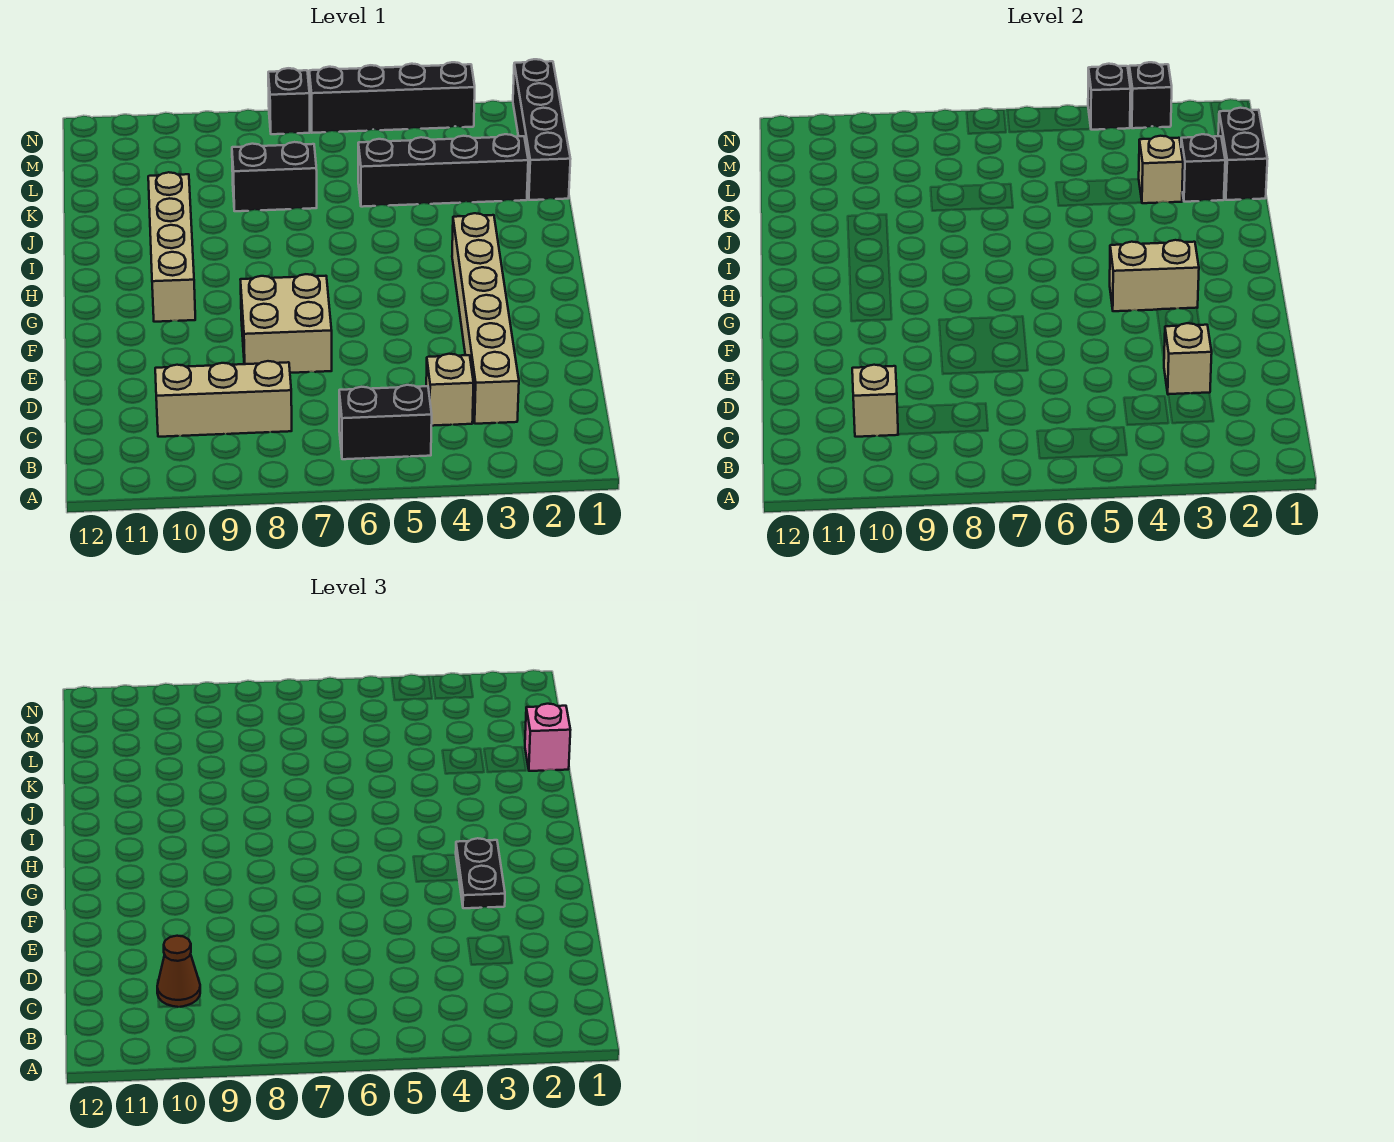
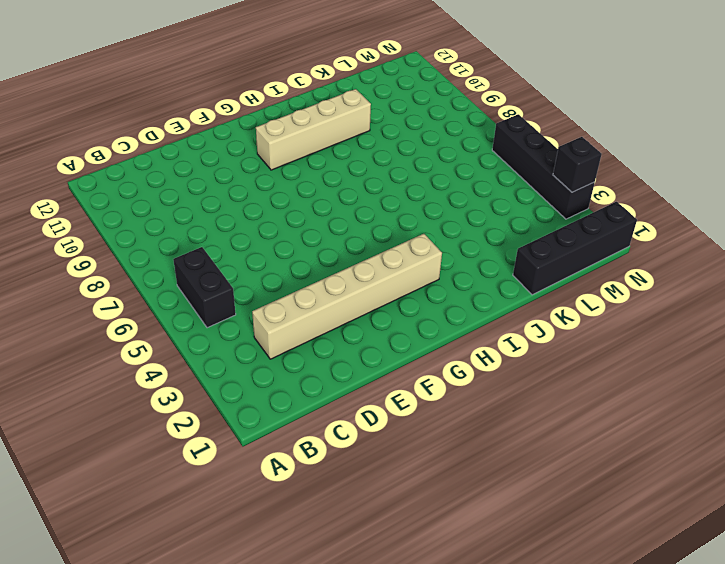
none -> tan 1x1 brick [426,354,474,426]
none -> tan 1x3 brick [155,361,292,437]
none -> tan 2x2 brick [240,274,332,373]

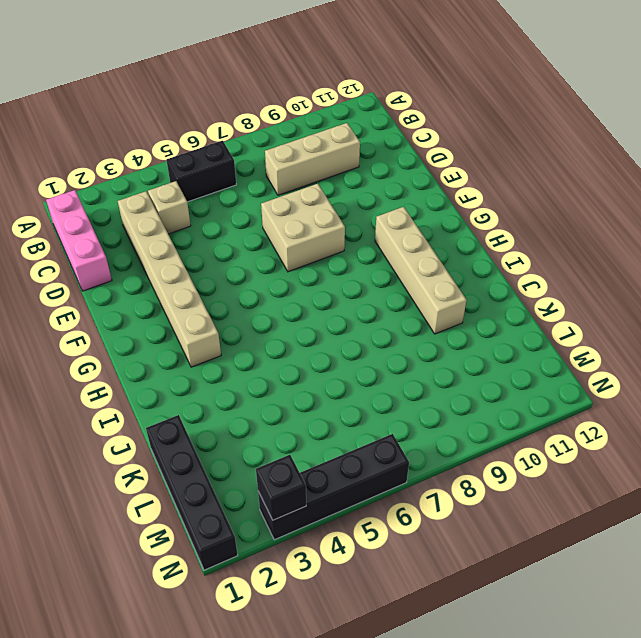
pink 1x3 brick [46,190,112,291] -> none
none -> black 1x4 brick [358,134,528,207]
none -> black 1x2 brick [232,142,317,211]
none -> black 1x1 brick [268,68,310,134]

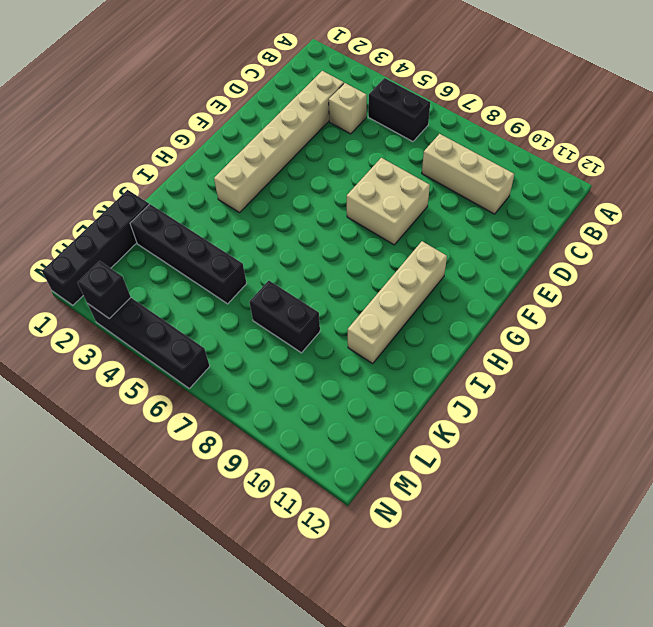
none -> black 1x1 brick [268,68,310,134]
none -> tan 1x1 brick [852,365,899,437]
none -> tan 1x1 brick [1164,323,1212,394]

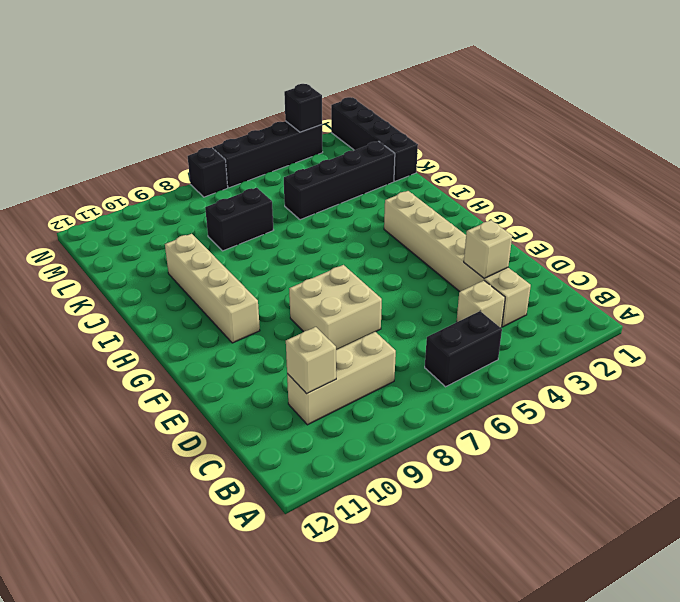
none -> tan 1x2 brick [1110,240,1199,311]
none -> black 1x2 brick [1218,108,1267,200]
none -> black 1x1 brick [1181,134,1225,202]

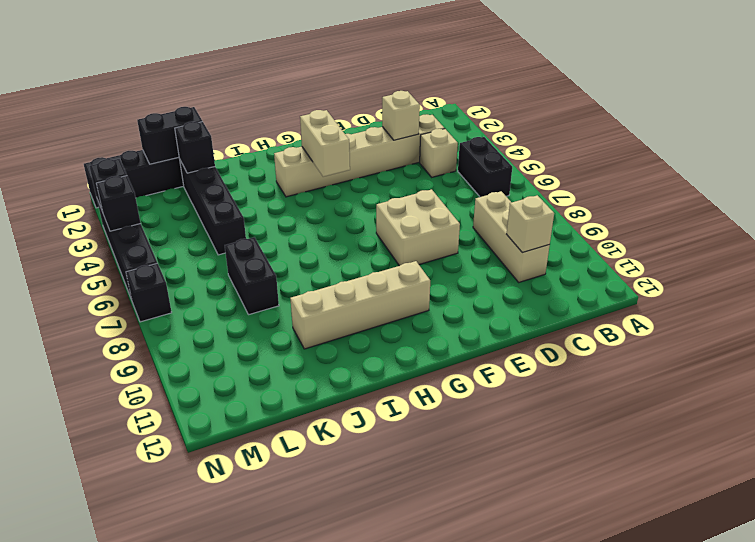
none -> tan 1x1 brick [1139,136,1183,203]
none -> brown 1x1 cone [157,936,200,1007]
none -> black 1x2 plate [456,838,505,908]

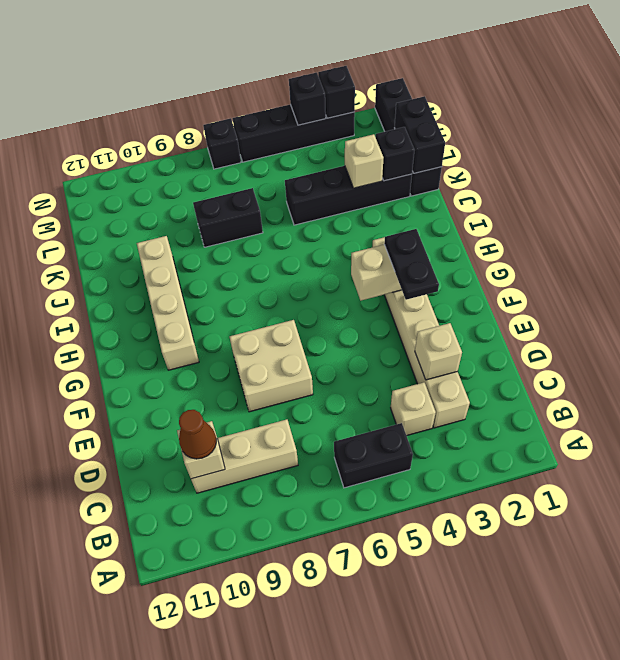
none -> pink 1x1 brick [525,704,570,771]

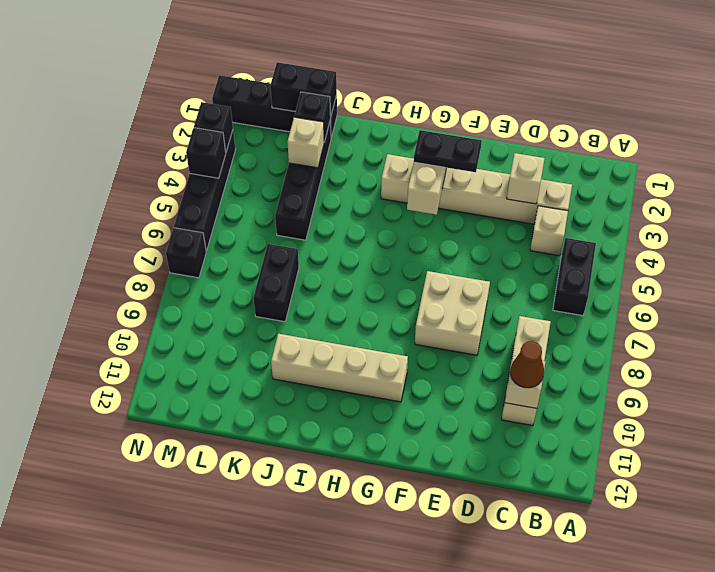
none -> pink 1x1 brick [525,704,570,771]

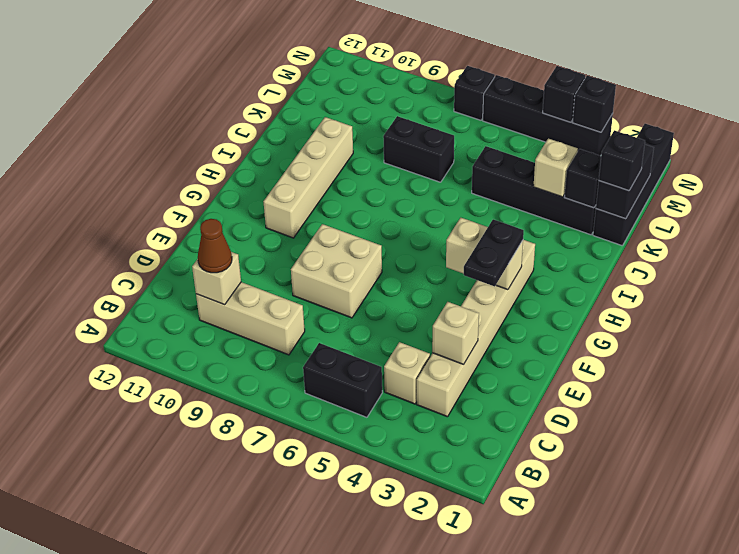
black 1x1 brick [599,130,645,191] -> pink 1x1 brick [525,704,570,771]

